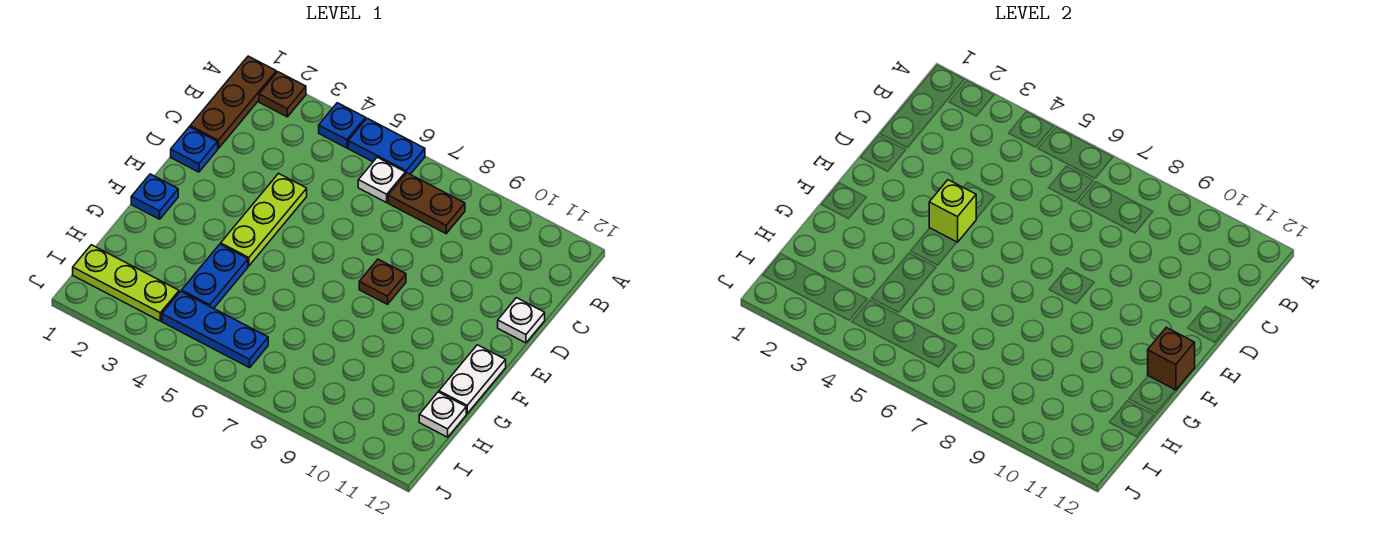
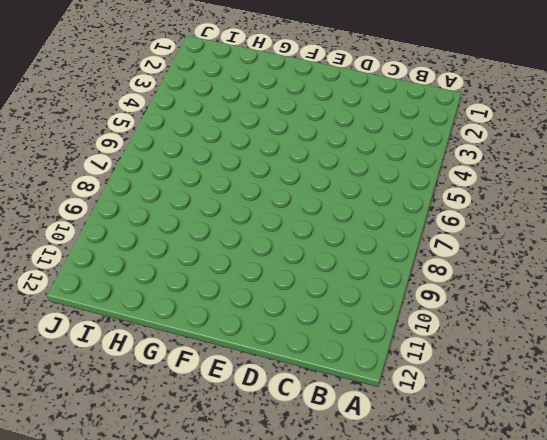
none -> brown 1x3 plate [190,56,276,149]
none -> brown 1x1 plate [259,72,306,117]
none -> blue 1x1 plate [319,103,366,148]

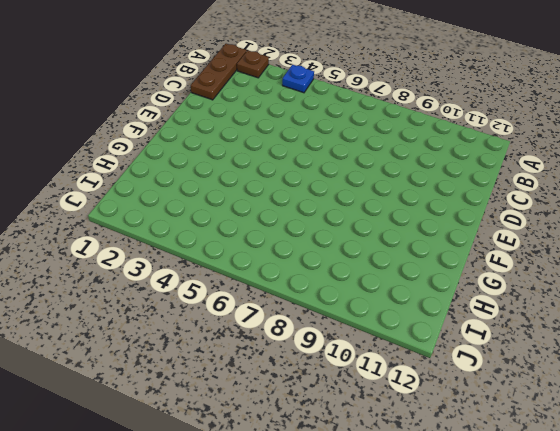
none -> blue 1x2 plate [348,118,425,174]
none -> white 1x1 plate [358,157,405,203]
none -> brown 1x2 plate [388,173,465,234]

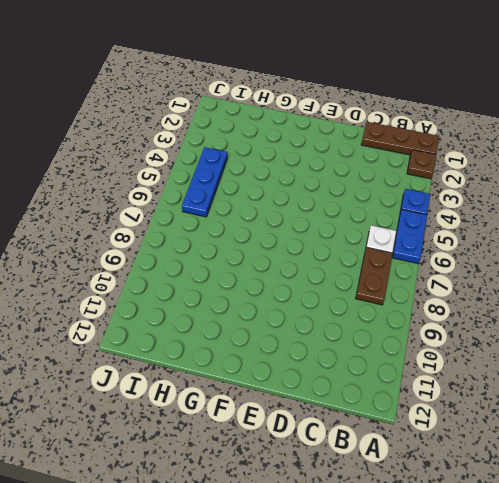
none -> blue 1x1 plate [171,127,218,172]
none -> lime 1x3 plate [221,173,307,266]
none -> white 1x1 plate [498,298,545,343]

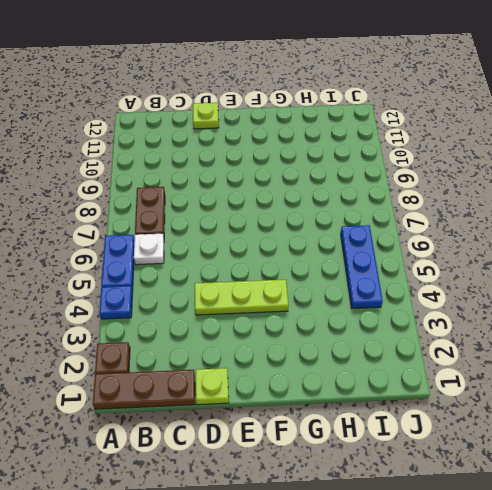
lime 1x1 plate [196,368,229,405] -> blue 1x1 plate [171,127,218,172]
lime 1x1 plate [193,103,219,129] -> white 1x1 plate [498,298,545,343]
none -> brown 1x1 plate [359,259,406,304]
none -> blue 1x1 plate [131,174,178,219]
none -> white 1x2 plate [439,345,506,414]

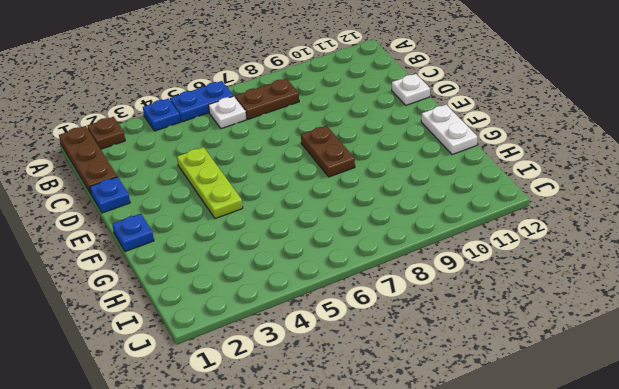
brown 1x2 plate [301,126,355,177] -> brown 1x1 plate [359,259,406,304]
none -> blue 1x2 plate [181,244,248,308]
none -> white 1x1 plate [419,392,466,437]
none -> lime 1x3 plate [73,245,179,321]

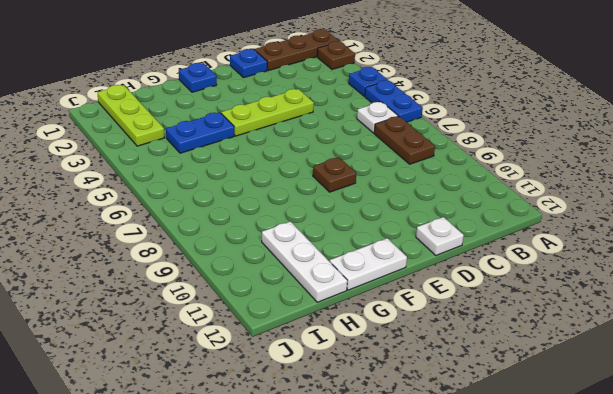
white 1x3 plate [262,221,347,302] -> white 1x1 plate [419,392,466,437]
none -> blue 1x3 plate [162,291,268,368]
none -> lime 1x1 brick [929,180,976,242]
none -> brown 1x1 brick [1148,327,1195,390]

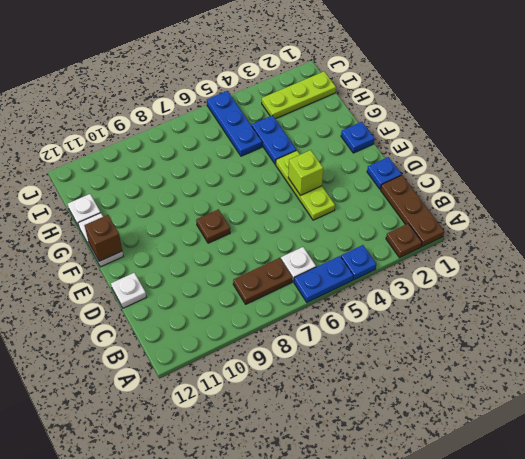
blue 1x3 plate [207,91,262,156] -> blue 1x3 plate turned to [162,291,268,368]

